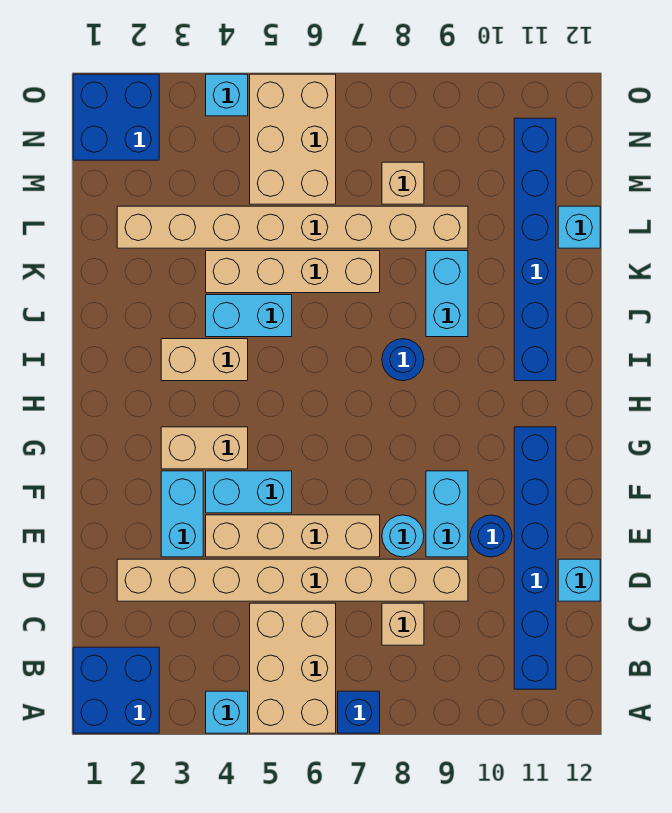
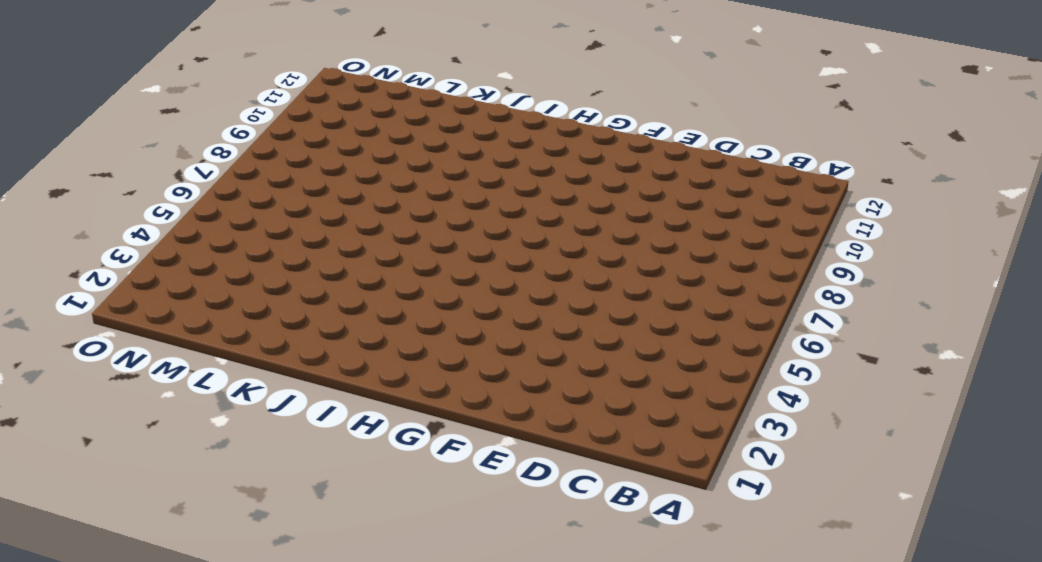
none -> blue 2x2 brick [73,647,159,733]
none -> cyan 1x1 brick [206,691,248,733]
none -> tan 2x3 brick [250,603,336,733]

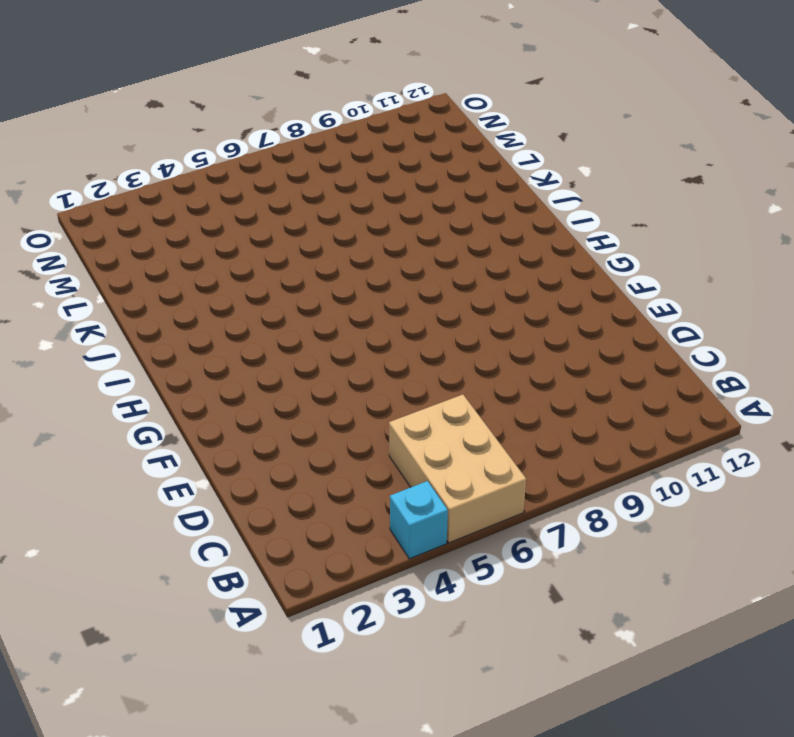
none -> blue 2x2 brick [73,647,159,733]
none -> blue 1x1 brick [338,691,380,733]
none -> blue 1x6 brick [514,427,556,689]

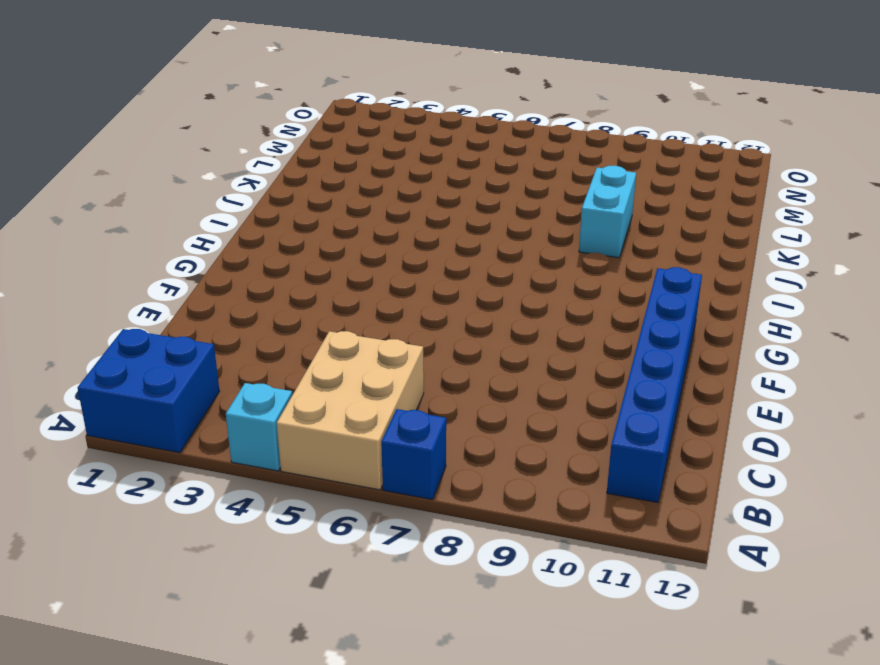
none -> tan 1x1 brick [382,603,424,645]
none -> tan 1x8 brick [117,559,468,601]
none -> cyan 1x1 brick [558,559,600,601]

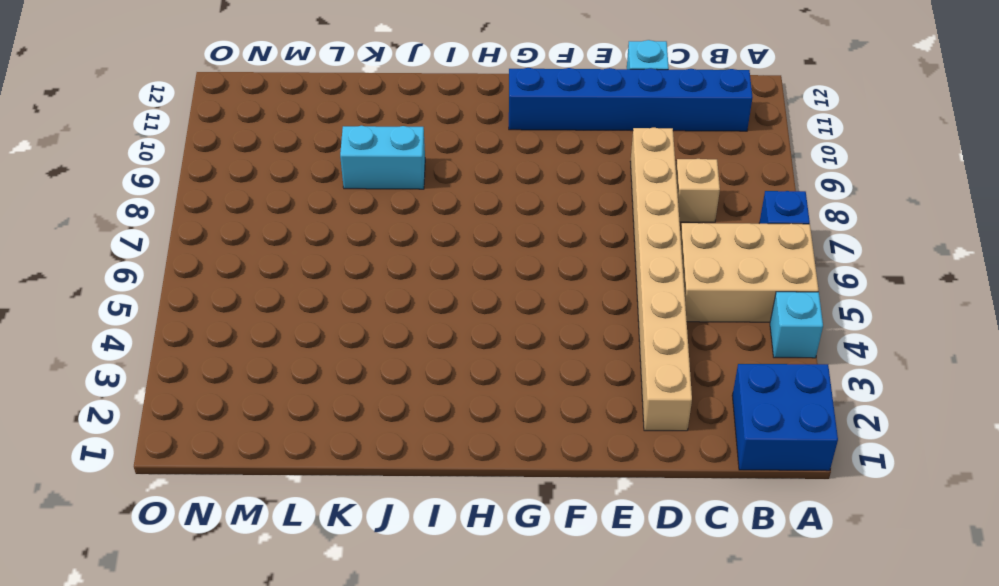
none -> cyan 1x2 brick [161,471,203,557]
none -> tan 1x4 brick [206,515,380,557]
none -> cyan 1x1 round brick [382,515,424,557]

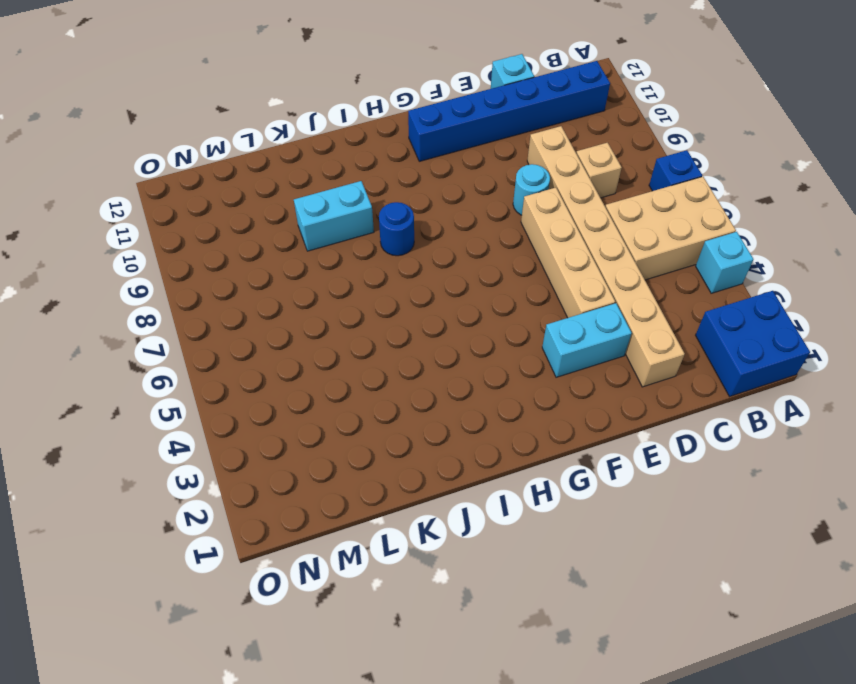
none -> cyan 1x2 brick [426,471,468,557]
none -> blue 1x1 round brick [470,515,512,557]
none -> cyan 1x2 brick [206,471,292,513]

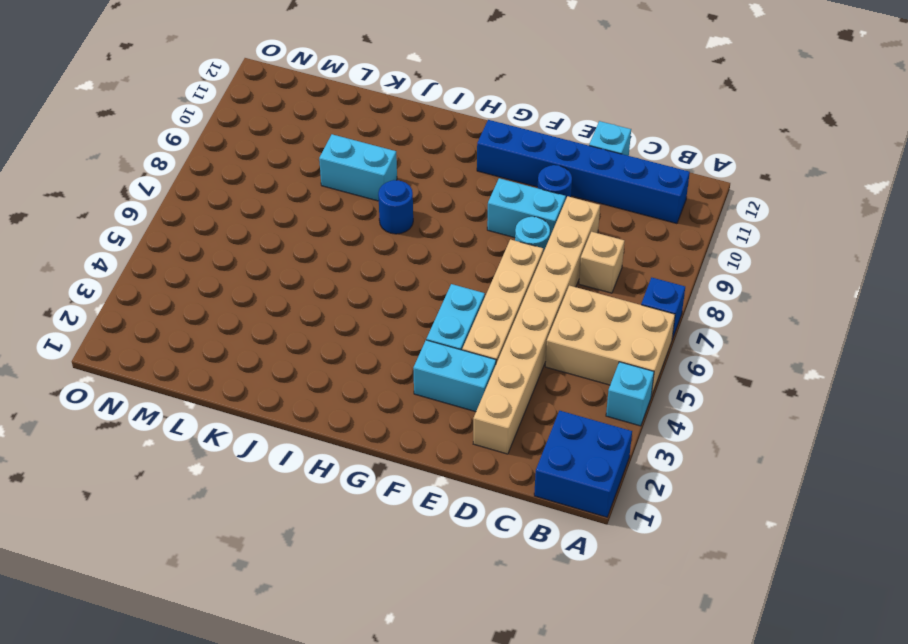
none -> tan 1x2 brick [161,427,248,469]
none -> tan 1x2 brick [161,339,248,381]
none -> blue 1x6 brick [514,118,556,381]

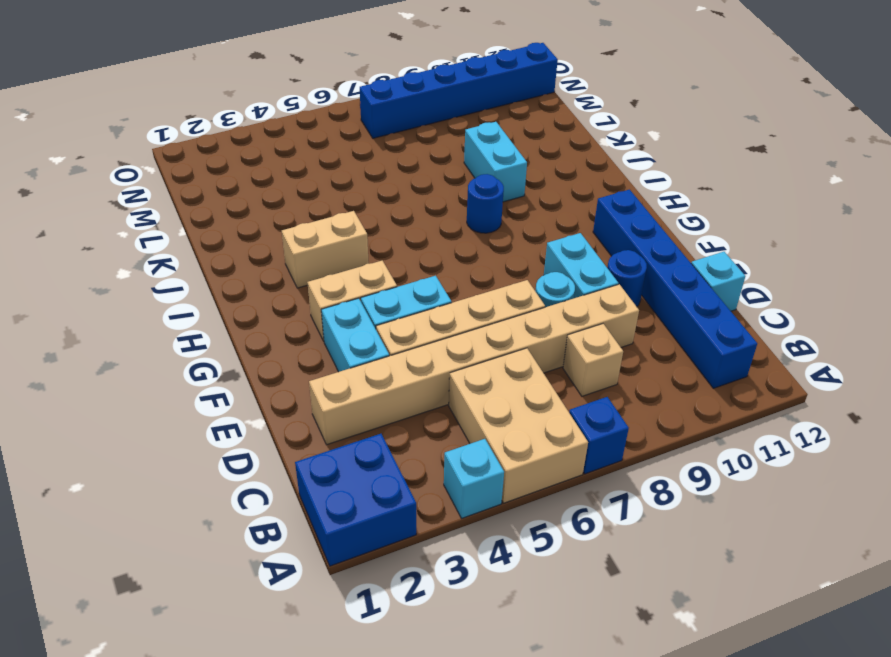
blue 1x6 brick [360,43,558,138] -> blue 1x6 brick turned to [514,118,556,381]
none -> cyan 1x2 brick [206,295,292,337]
none -> tan 1x4 brick [206,251,380,293]
none -> tan 1x8 brick [117,206,468,248]

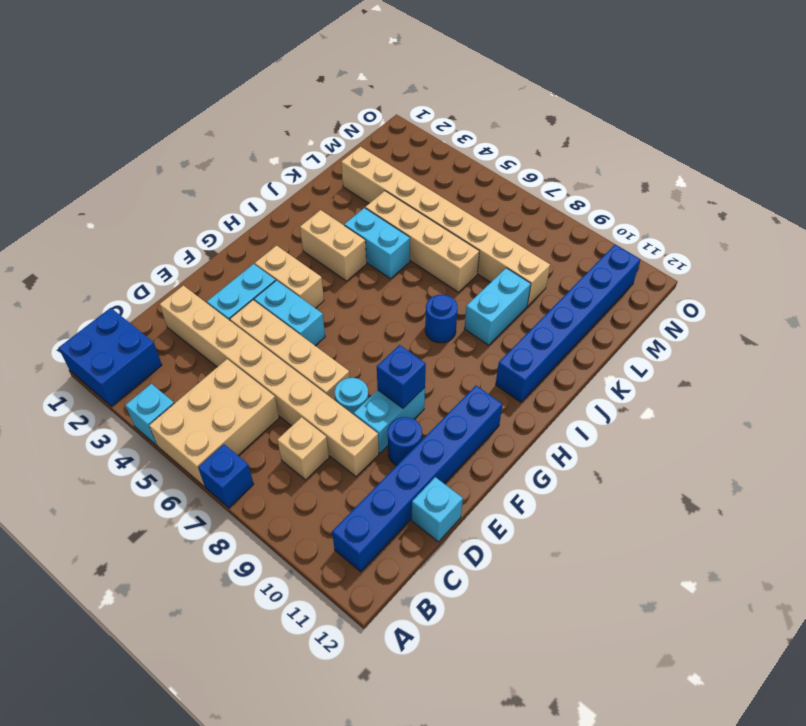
blue 1x1 brick [377,345,426,408] -> none
none -> cyan 1x1 brick [558,206,600,248]
none -> tan 2x3 brick [250,74,336,204]
none -> tan 1x1 brick [382,162,424,204]

